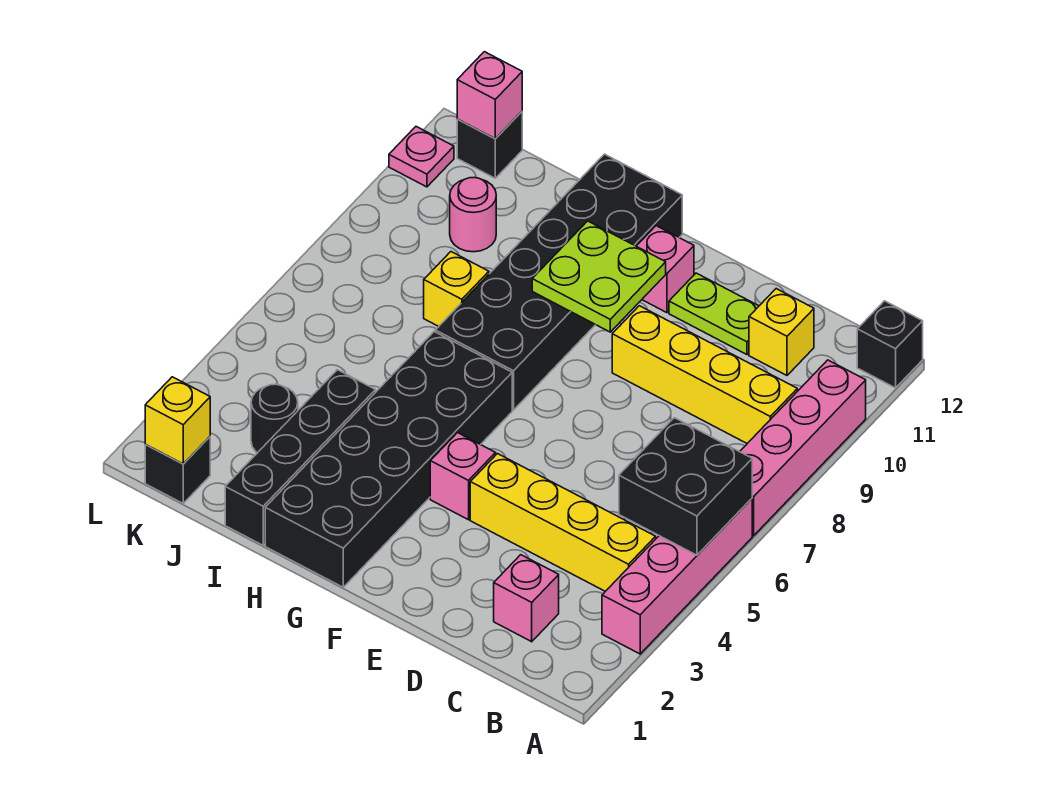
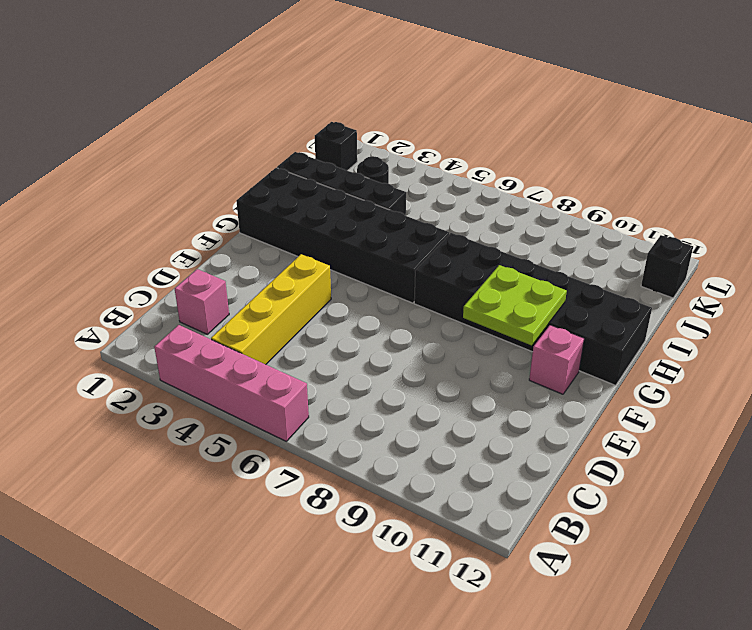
none -> pink 1x4 brick [740,360,866,536]
none -> black 1x1 brick [857,301,923,388]
none -> yellow 1x4 brick [612,306,797,443]

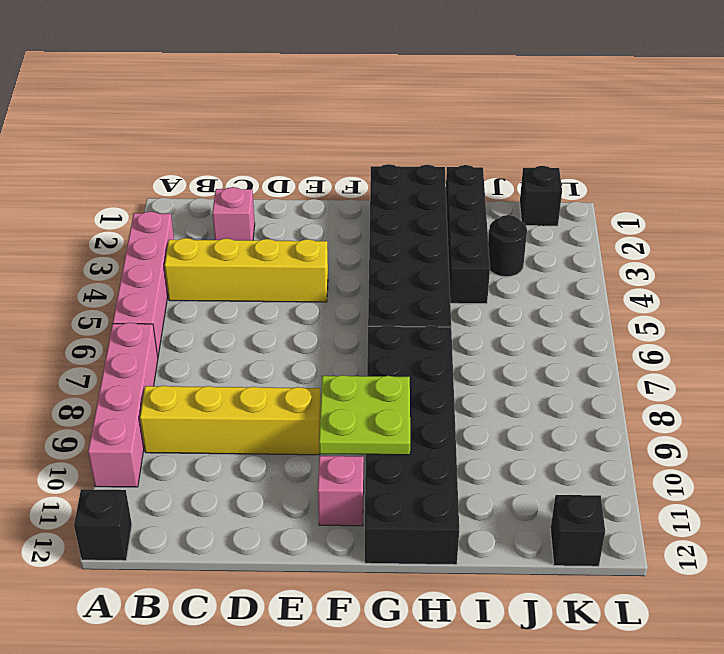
none -> yellow 1x1 brick [749,289,814,375]
none -> lime 1x2 plate [669,273,759,354]
none -> pink 1x1 brick [430,433,496,520]

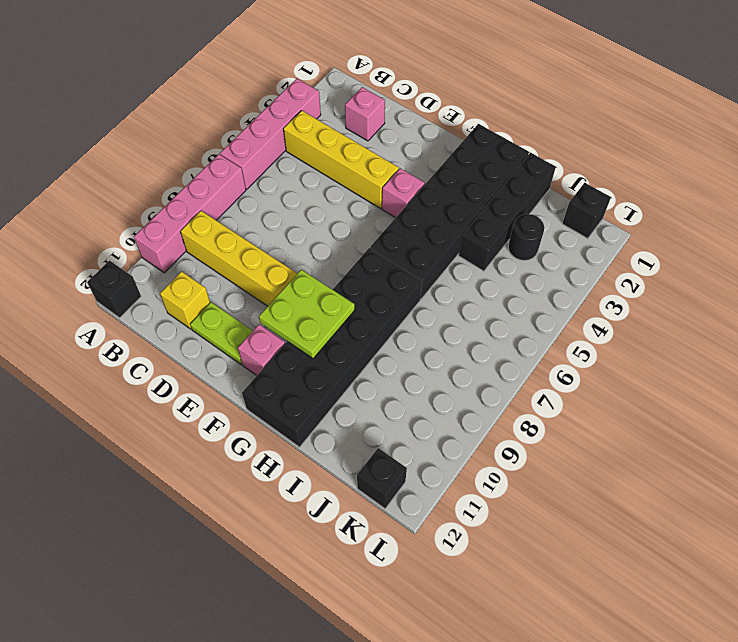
none -> yellow 1x1 brick [424,252,489,326]
none -> pink 1x1 round brick [450,177,496,252]
none -> pink 1x1 plate [389,127,454,187]

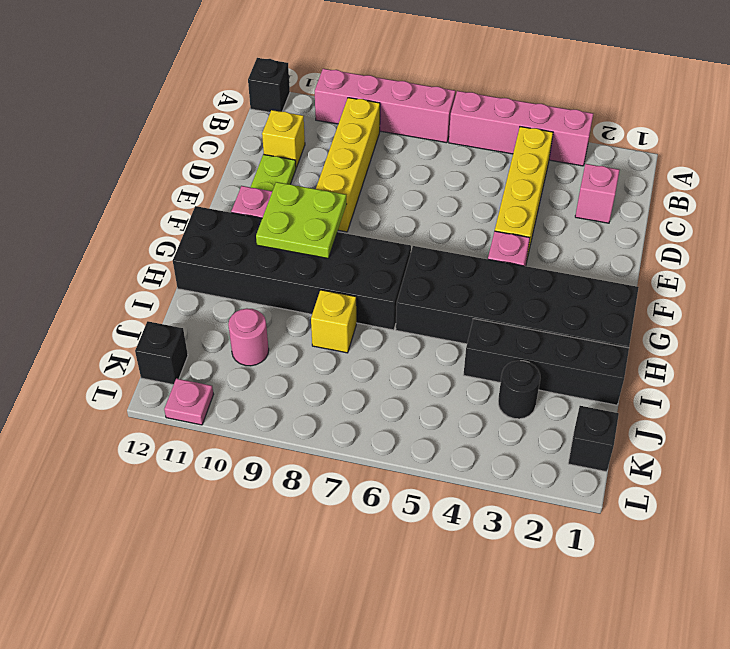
none -> black 2x2 brick [619,418,752,555]
none -> yellow 1x1 brick [145,377,210,464]
none -> pink 1x1 brick [457,52,522,139]

